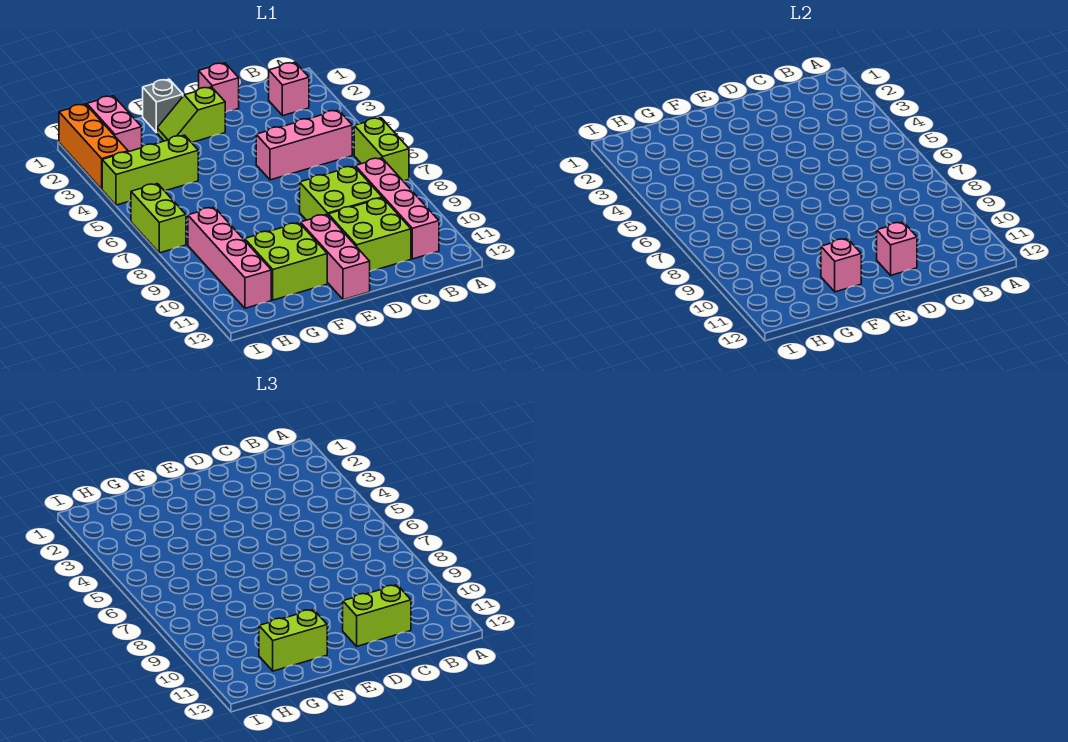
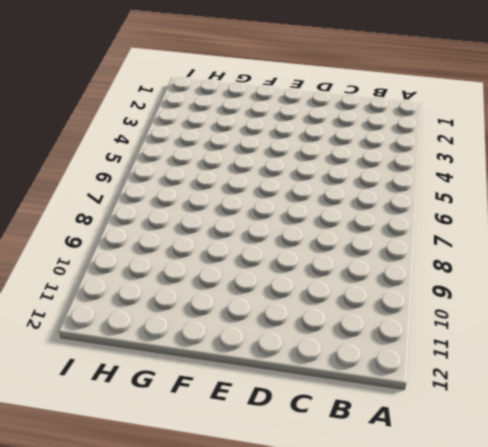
none -> lime 1x2 brick [354,118,409,181]
none -> pink 1x1 brick [269,62,309,116]
none -> pink 1x3 brick [256,110,352,180]

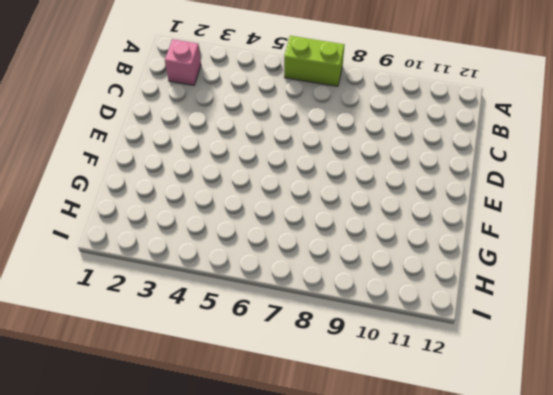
none -> pink 1x3 brick [256,110,352,180]
none -> pink 1x4 brick [355,158,439,259]
none -> lime 2x2 brick [300,166,382,220]

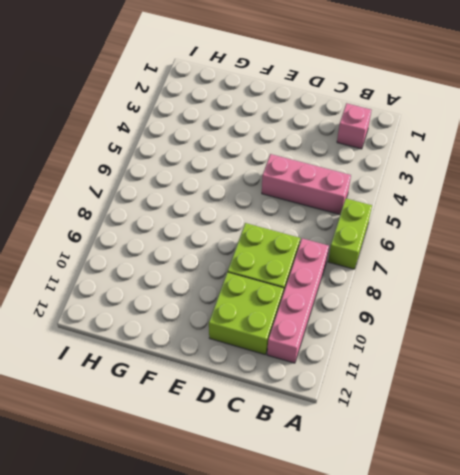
none -> pink 1x1 brick [199,63,239,112]
none -> lime 1x2 slope [157,87,225,143]
none -> pink 1x3 brick [300,214,370,300]

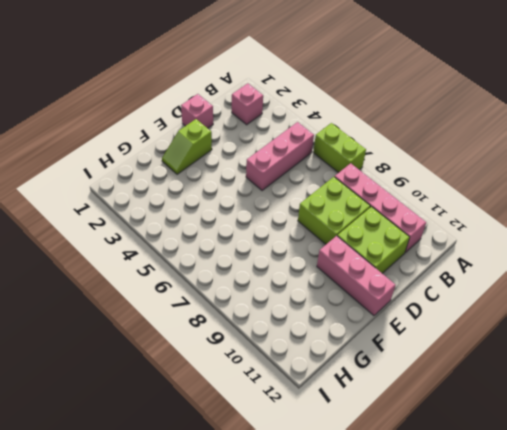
none -> grey 1x1 brick [143,79,183,133]
none -> lime 2x2 brick [245,223,327,300]
none -> lime 1x3 brick [102,135,198,205]

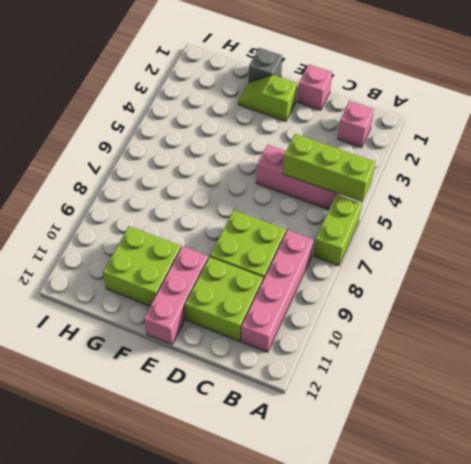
lime 1x3 brick [283,134,375,202] -> lime 1x3 brick moved to [102,135,198,205]
none -> pink 1x2 brick [87,96,142,152]
none -> pink 1x4 brick [188,207,271,308]
none -> orange 1x3 brick [59,104,128,189]

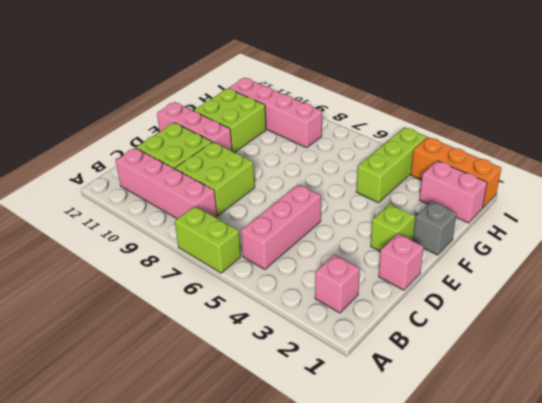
none -> lime 1x2 brick [131,184,186,253]
none -> pink 1x1 brick [877,222,917,275]
none -> pink 1x1 brick [821,238,861,292]

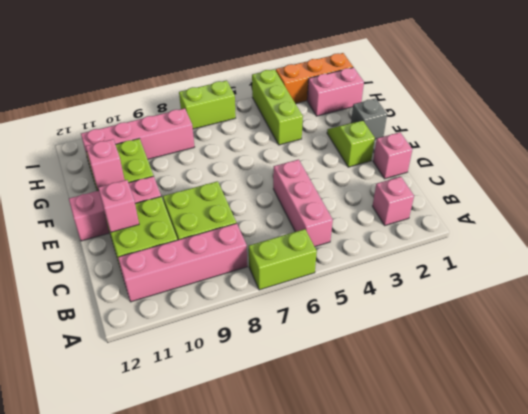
none -> lime 1x2 brick [343,585,411,646]
none -> lime 1x2 brick [259,609,327,671]

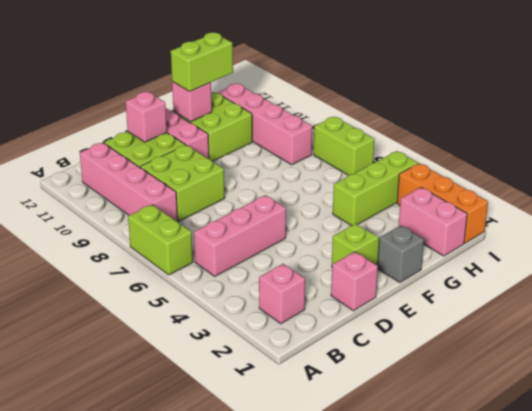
none -> lime 1x2 brick [343,585,411,646]

